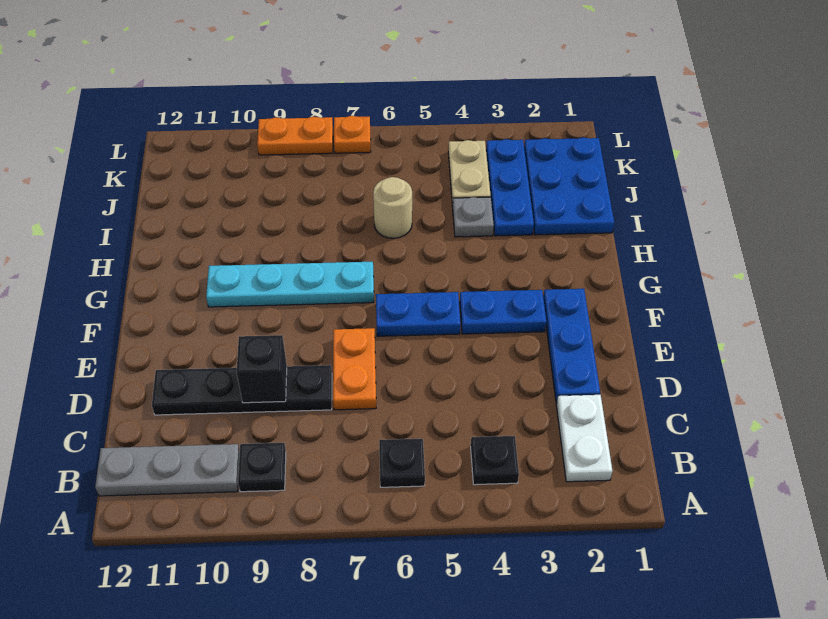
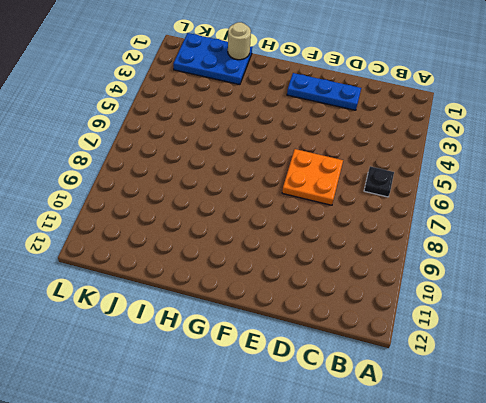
orange 2x2 plate [282,149,343,205] -> orange 1x2 plate [333,328,376,410]
tan 1x1 round brick [228,22,251,60] -> tan 1x1 round brick moved to [373,177,412,238]
none -> white 1x2 plate [556,395,612,482]
none -> black 1x1 plate [471,436,519,485]
none -> black 1x1 plate [238,443,286,492]

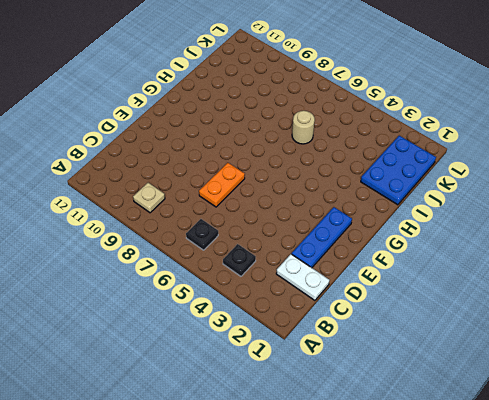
tan 1x1 plate [133,183,165,213] -> black 1x1 plate [238,443,286,492]
white 1x2 plate [276,254,329,300] -> white 1x2 plate turned to [556,395,612,482]
none -> grey 1x3 plate [95,444,240,496]
none -> black 1x4 plate [152,365,332,415]
none -> blue 1x2 plate [460,290,546,334]

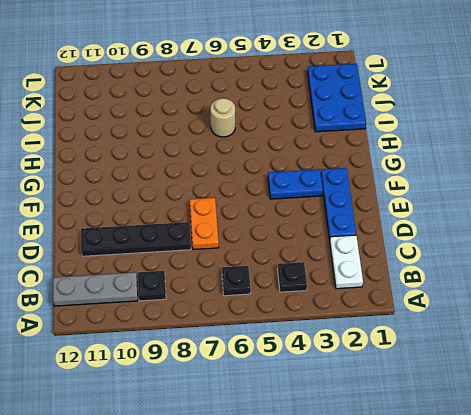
none -> blue 1x2 plate [376,292,461,336]
none -> cyan 1x4 plate [206,262,374,307]
none -> blue 1x3 plate [486,139,534,236]

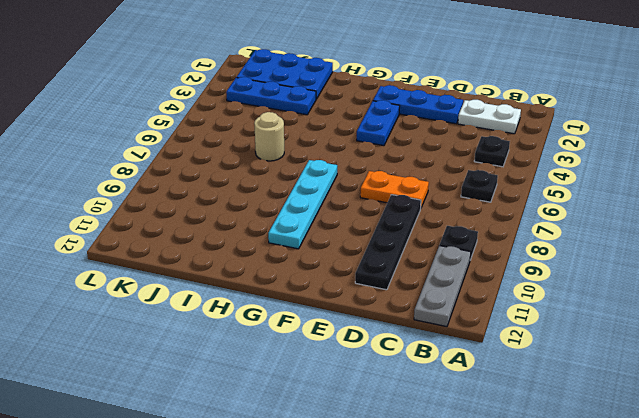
none -> blue 1x2 plate [376,292,461,336]
none -> grey 1x1 plate [452,197,494,237]
none -> tan 1x2 plate [448,140,491,206]

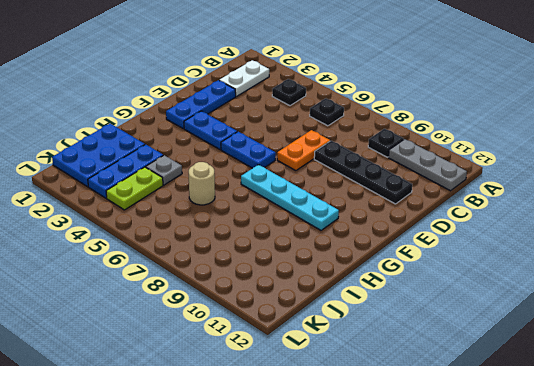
lime 1x2 plate [106,167,163,210] -> tan 1x2 plate [448,140,491,206]
none -> orange 1x1 plate [334,116,371,153]
none -> orange 1x2 plate [257,117,333,155]
none -> black 1x1 brick [237,335,287,403]

